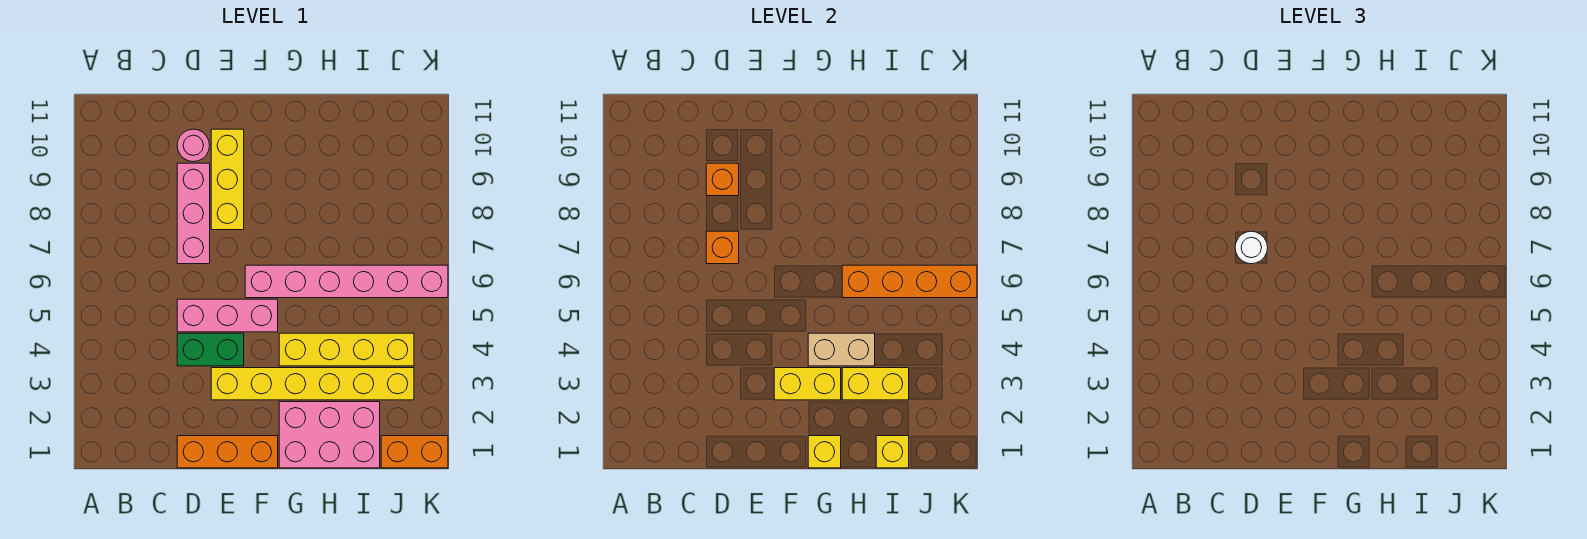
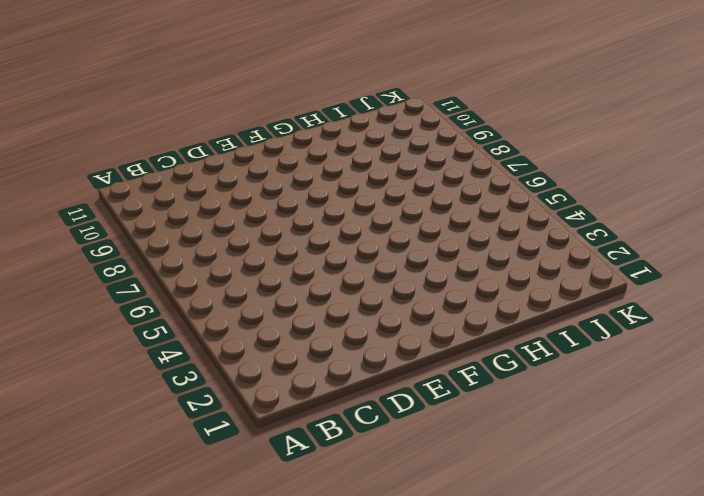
none -> orange 1x3 brick [177,436,278,468]
none -> green 1x2 brick [177,333,244,366]
none -> pink 1x3 brick [177,299,278,332]

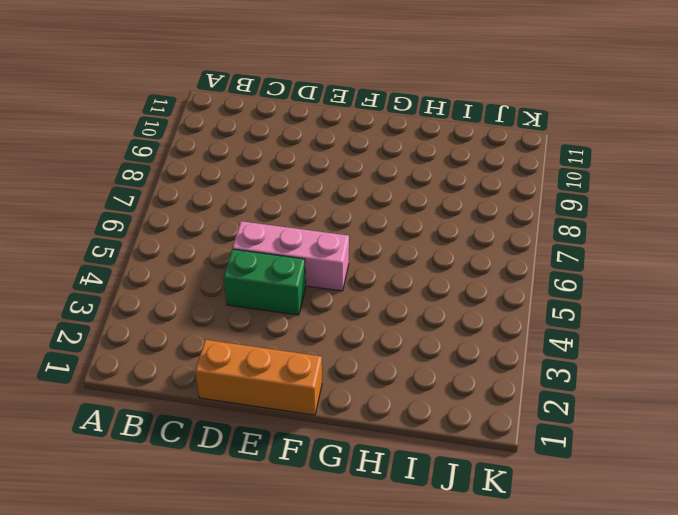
none -> pink 1x3 brick [177,163,210,264]
none -> pink 1x1 round brick [177,129,210,162]
none -> yellow 1x6 brick [211,368,414,400]

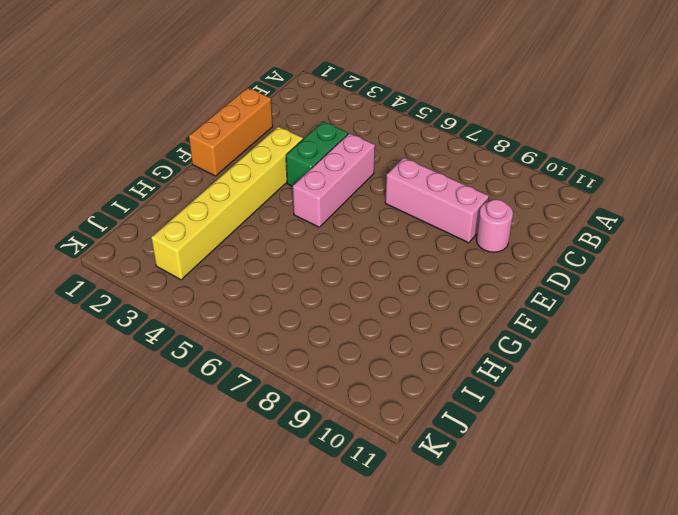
none -> yellow 1x3 brick [211,129,244,230]
none -> pink 1x6 brick [245,265,448,298]
none -> pink 2x3 brick [279,402,380,468]

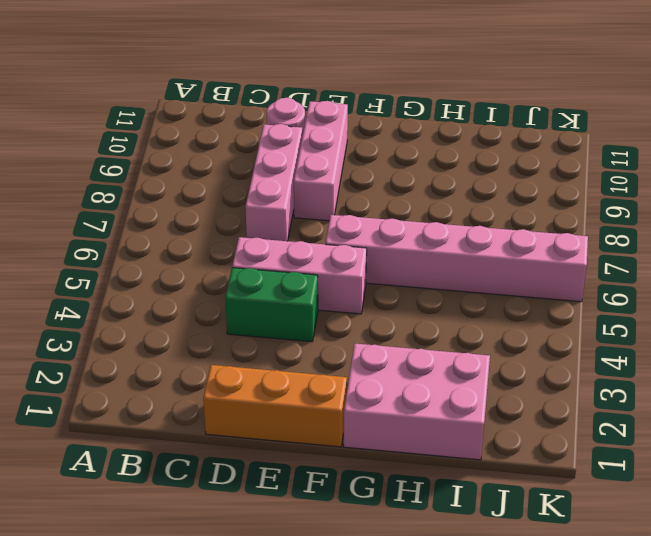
pink 1x3 brick [294,101,348,221] -> yellow 1x3 brick [211,129,244,230]
none -> yellow 1x6 brick [211,368,414,400]
none -> yellow 1x4 brick [279,333,414,366]
none -> orange 1x2 brick [381,436,448,468]

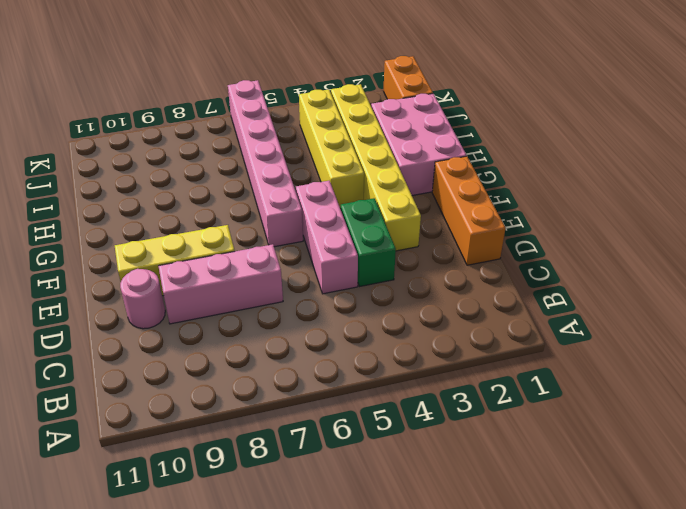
none -> orange 1x1 brick [706,231,739,264]
none -> orange 1x1 brick [706,163,739,196]
none -> yellow 1x2 brick [774,368,841,400]

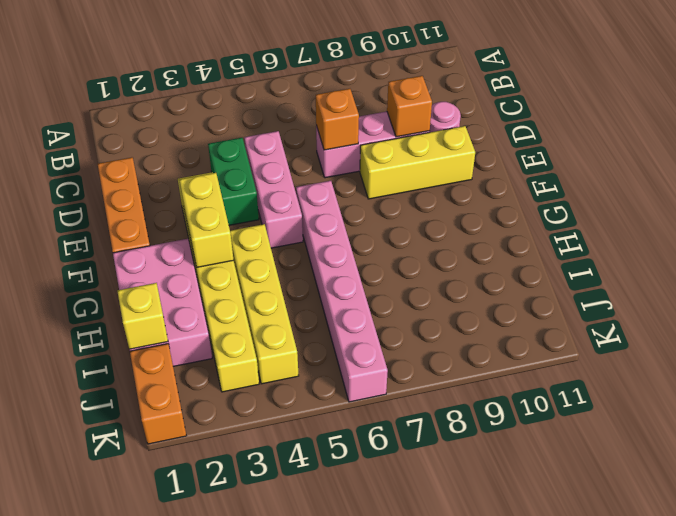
none -> yellow 1x1 brick [808,436,841,468]
none -> tan 1x2 brick [808,333,875,366]
none -> yellow 1x2 brick [842,368,909,400]

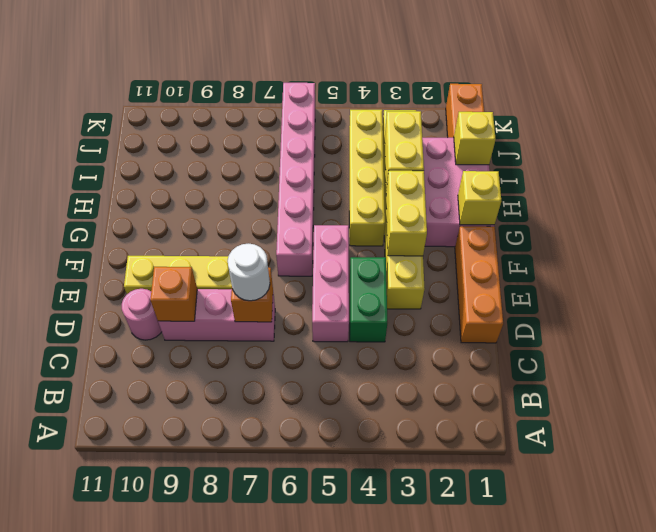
none -> tan 1x2 brick [808,333,875,366]
none -> orange 1x4 brick [842,265,977,298]

